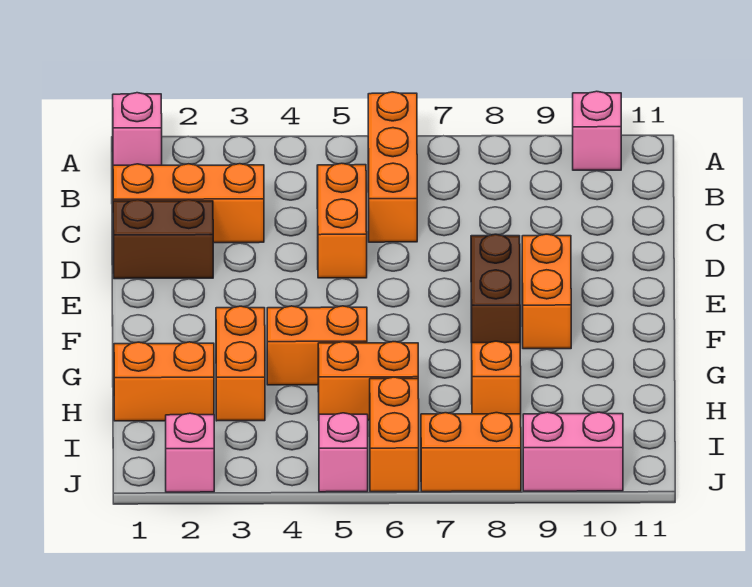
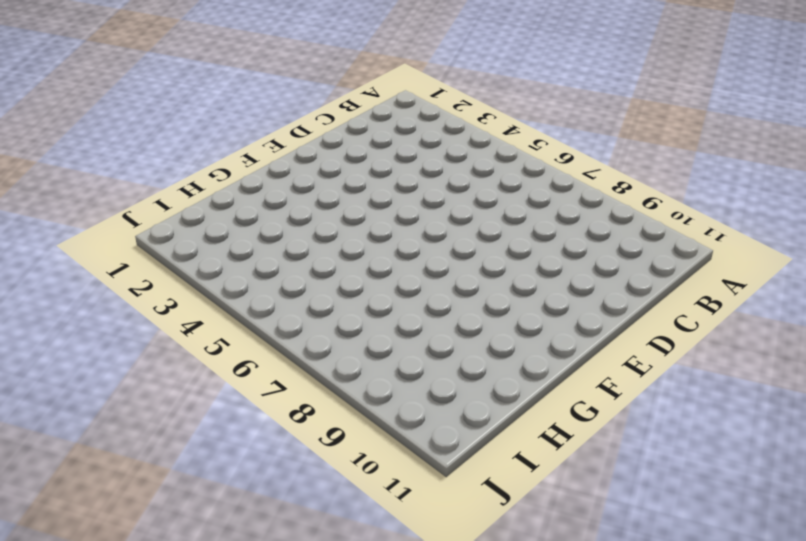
none -> pink 1x1 brick [113,93,162,165]
none -> orange 1x3 brick [368,92,417,242]
none -> pink 1x1 brick [573,91,621,170]

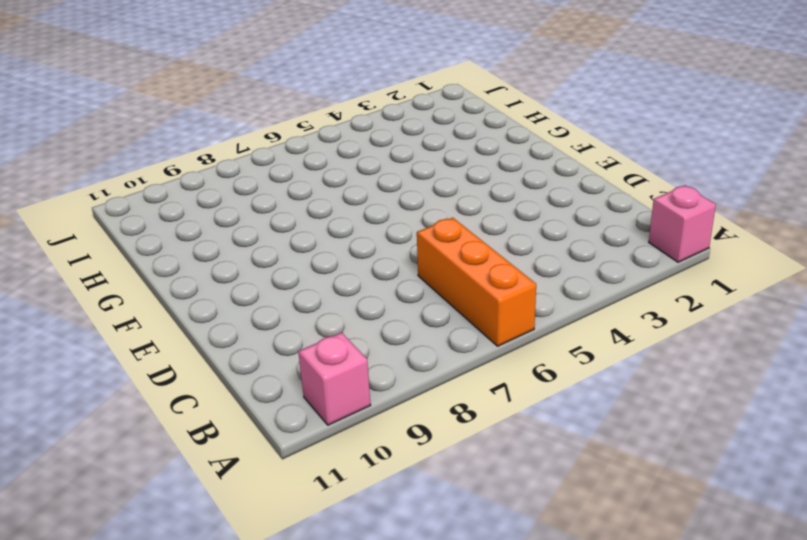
none -> orange 1x3 brick [113,164,264,243]
none -> orange 1x2 brick [317,163,367,278]
none -> brown 1x2 brick [113,199,213,279]

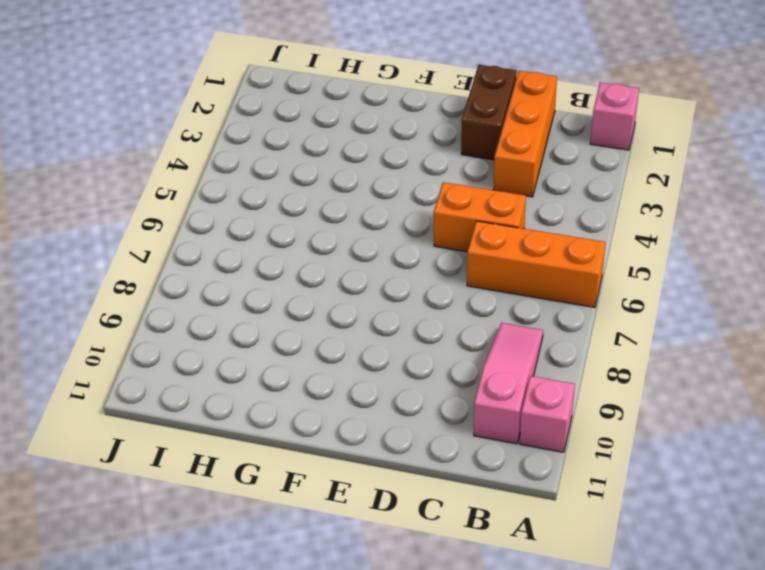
pink 1x3 slope [474,323,543,444] -> none
none -> brown 1x2 brick [471,234,520,343]
none -> orange 1x2 brick [522,234,571,349]
none -> orange 1x2 brick [216,306,265,421]

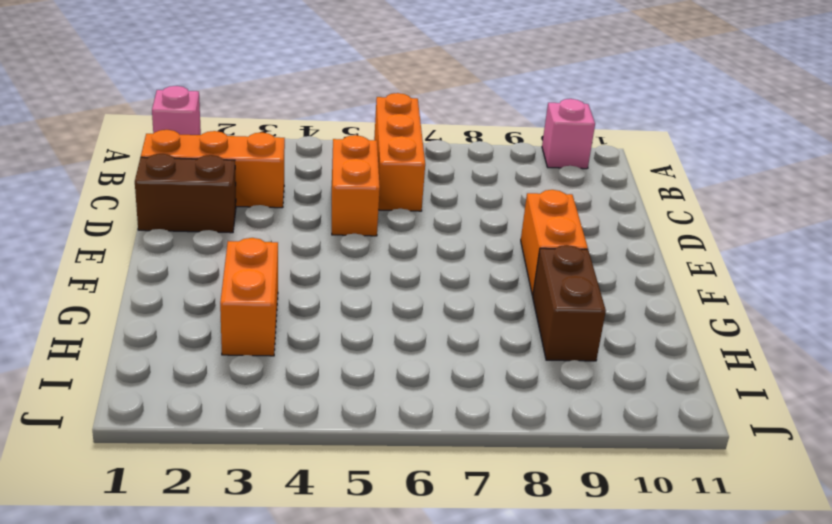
brown 1x2 brick [533,245,606,361] -> brown 1x2 brick moved to [471,234,520,343]
none -> orange 1x2 brick [267,306,367,385]
none -> orange 1x2 brick [114,342,214,421]
none -> orange 1x2 brick [318,342,418,420]

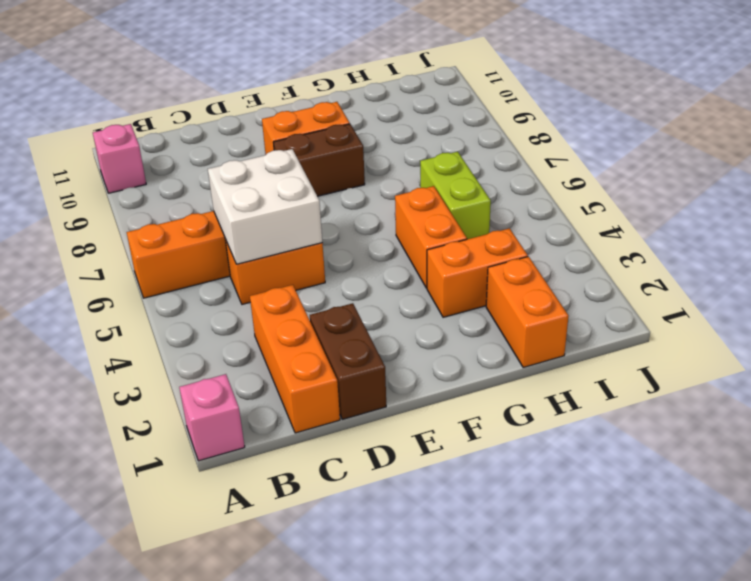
white 2x2 brick [208,149,322,264] -> none
lime 1x2 brick [420,152,491,239] -> orange 1x2 brick [318,342,418,420]
none -> orange 1x1 brick [472,341,521,414]
none -> orange 1x2 brick [370,377,419,492]
none -> pink 1x1 brick [166,413,214,492]

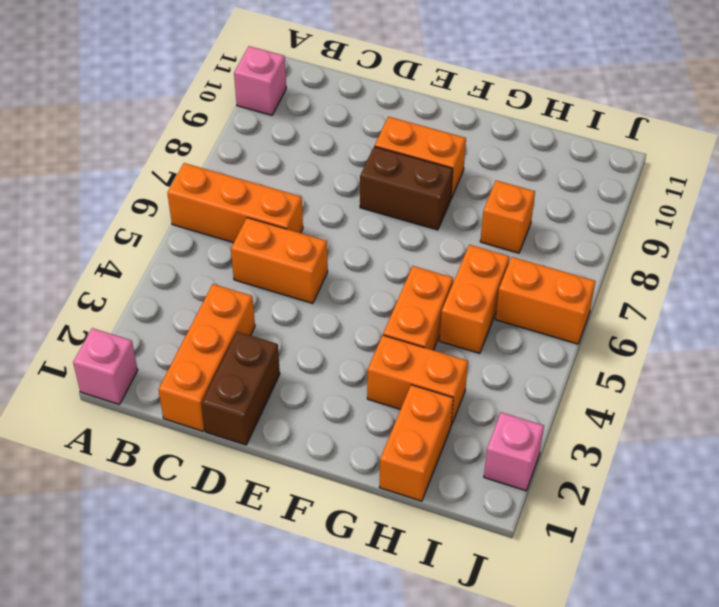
none -> pink 1x1 brick [319,413,368,492]
none -> orange 1x2 brick [421,413,521,492]
none -> pink 1x2 brick [523,412,623,491]

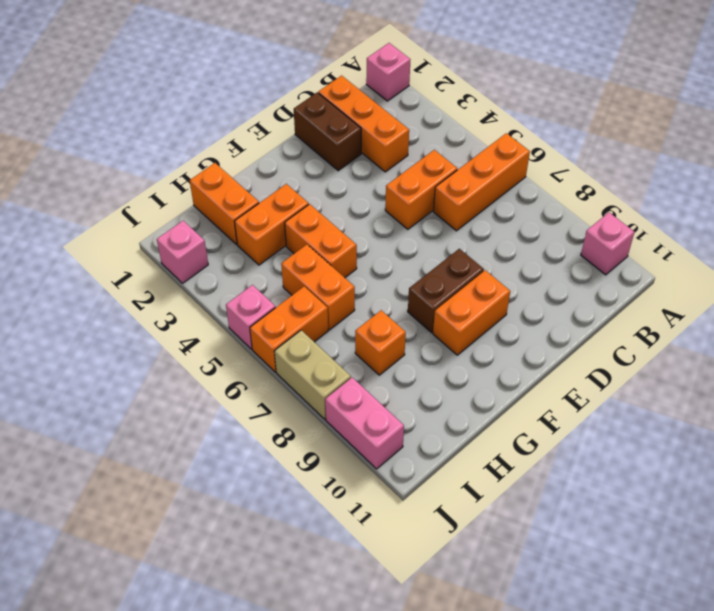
tan 1x2 brick [274,330,351,419] -> orange 1x2 brick [421,413,521,492]

